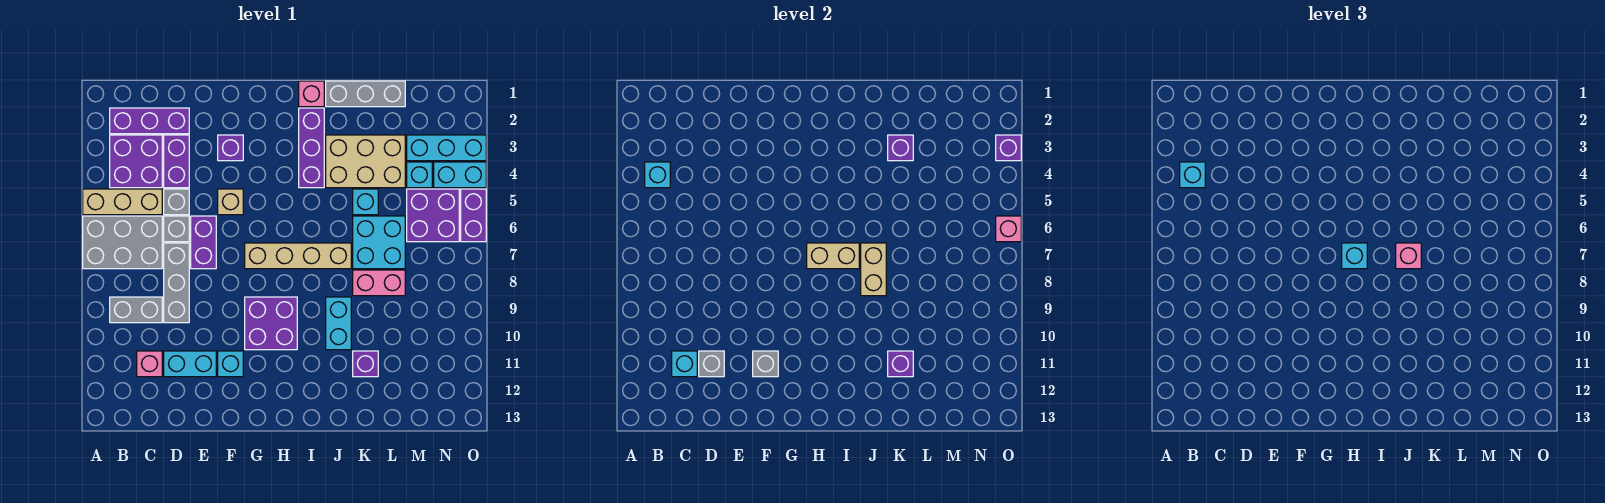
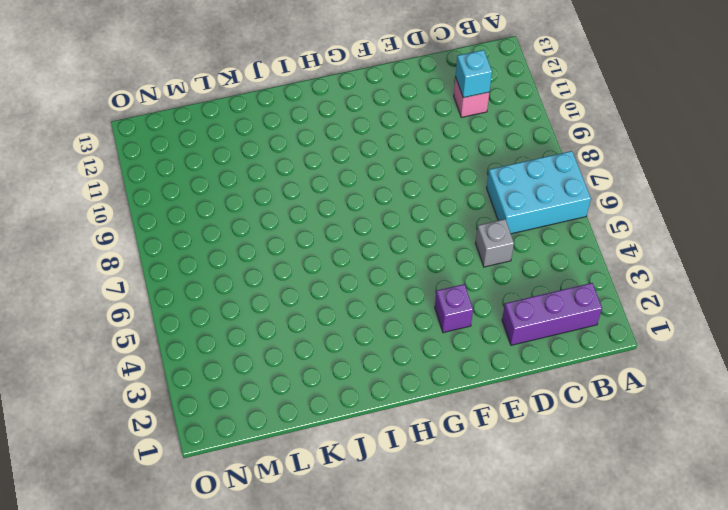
cyan 2x3 brick [487,151,591,234] -> grey 2x3 brick [83,216,162,269]
none -> tan 1x3 brick [83,189,162,215]
none -> purple 2x2 brick [110,135,162,188]
none -> grey 1x2 brick [110,297,162,323]
none -> purple 1x2 brick [164,135,189,188]

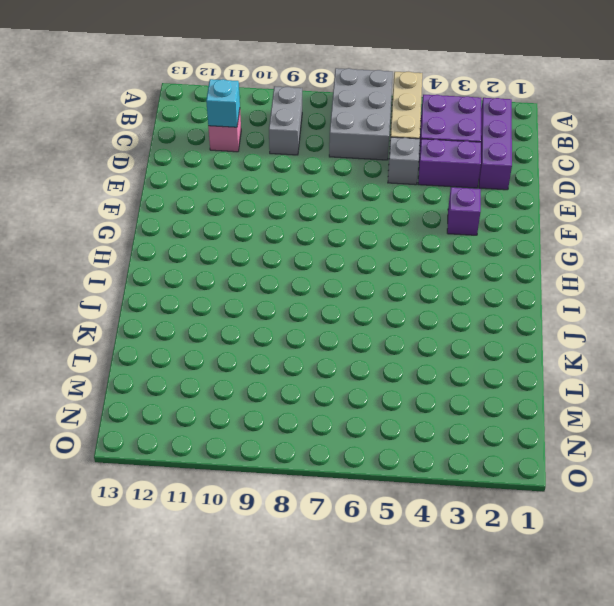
none -> grey 1x1 brick [164,216,189,242]
none -> grey 1x3 brick [164,243,189,323]
none -> cyan 1x2 brick [164,351,216,377]
none -> purple 1x2 brick [191,216,216,269]

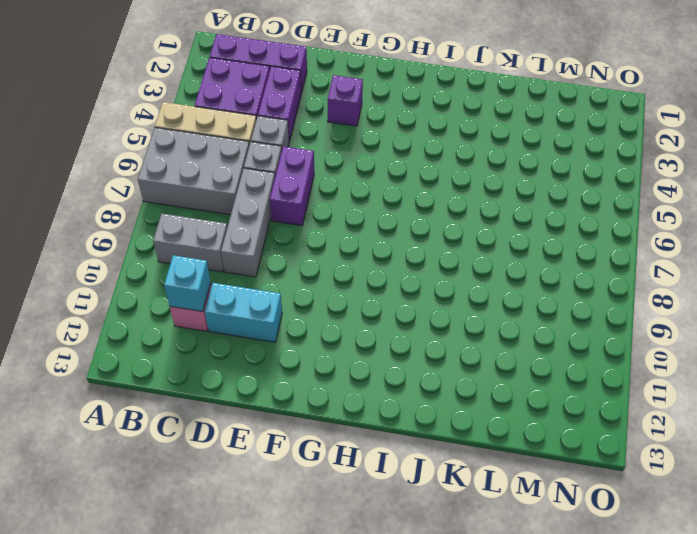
none -> tan 1x1 brick [218,189,243,215]
none -> cyan 1x1 brick [218,351,243,377]
none -> tan 1x4 brick [245,243,351,269]
none -> purple 2x2 brick [245,297,297,350]

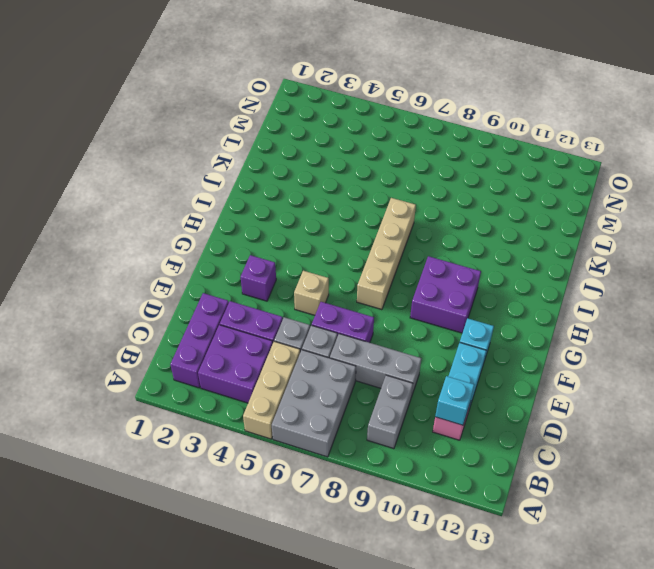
none -> pink 1x1 brick [299,81,324,107]
none -> purple 1x3 brick [299,108,324,188]
none -> grey 1x3 brick [326,81,405,107]
none -> tan 2x3 brick [326,135,405,188]

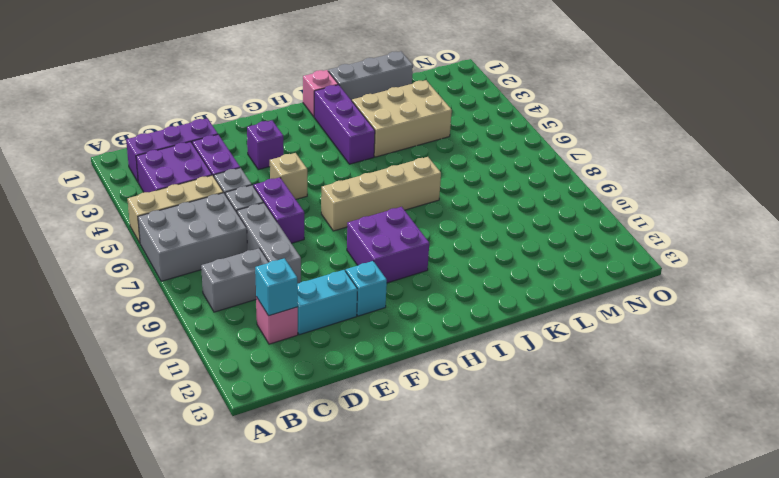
none -> cyan 1x2 brick [326,297,351,350]
none -> cyan 1x1 brick [353,189,378,215]
none -> cyan 2x2 brick [353,216,405,269]
none -> pink 1x2 brick [353,270,405,296]

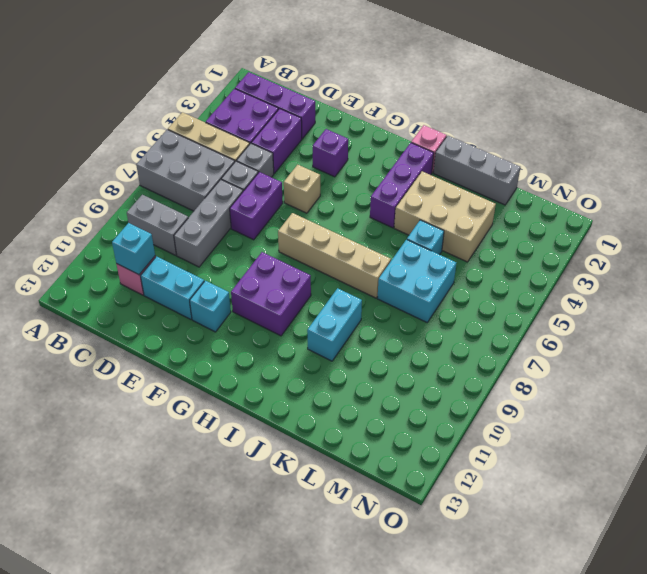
none -> pink 1x2 brick [353,270,405,296]
none -> purple 1x1 brick [353,351,378,377]
none -> cyan 1x3 brick [407,135,486,161]
none -> cyan 1x1 brick [407,162,432,188]

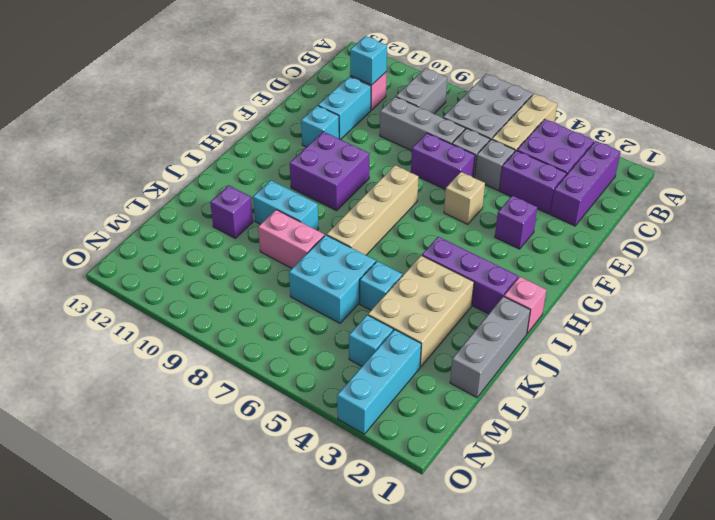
pink 1x2 brick [258,210,324,268] -> pink 1x2 brick turned to [353,270,405,296]
none -> purple 2x2 brick [407,189,459,242]
none -> cyan 1x2 brick [434,162,486,188]
none -> purple 1x2 brick [461,189,486,242]
none -> cyan 1x1 brick [645,162,670,188]

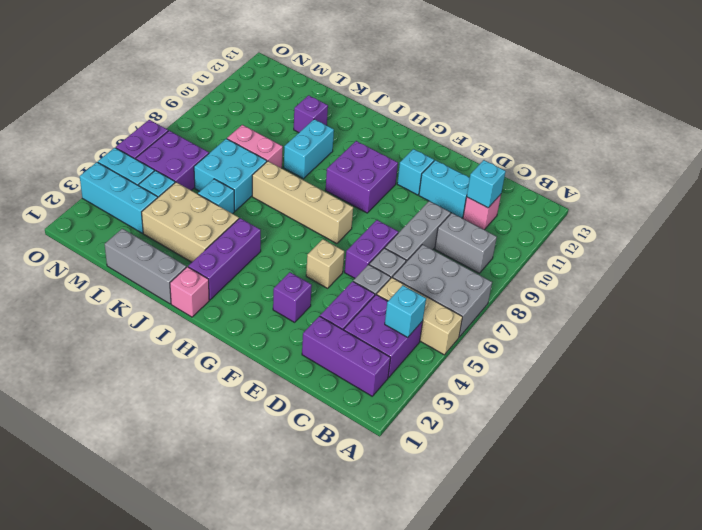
none -> grey 1x1 brick [699,351,724,377]
none -> grey 1x1 brick [753,351,778,377]
none -> tan 1x2 brick [807,243,859,269]
none -> tan 1x2 brick [861,243,886,296]

